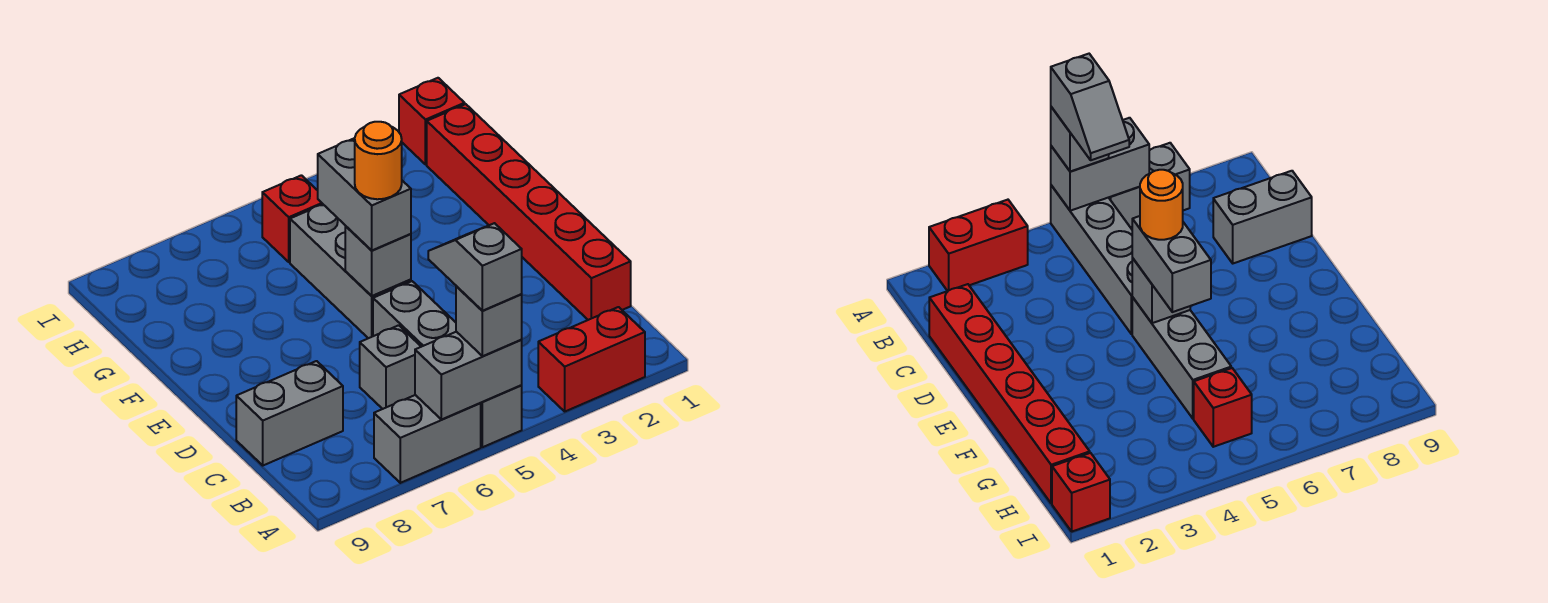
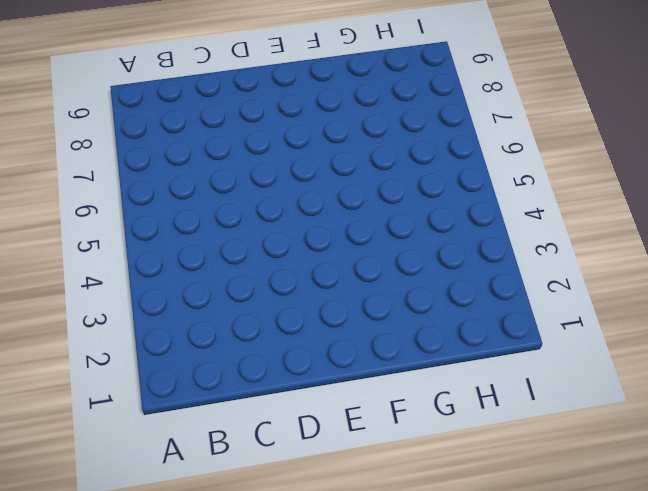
none -> red 1x2 brick [538,307,645,411]
none -> grey 1x4 brick [373,281,522,447]
none -> grey 1x2 brick [374,395,481,483]

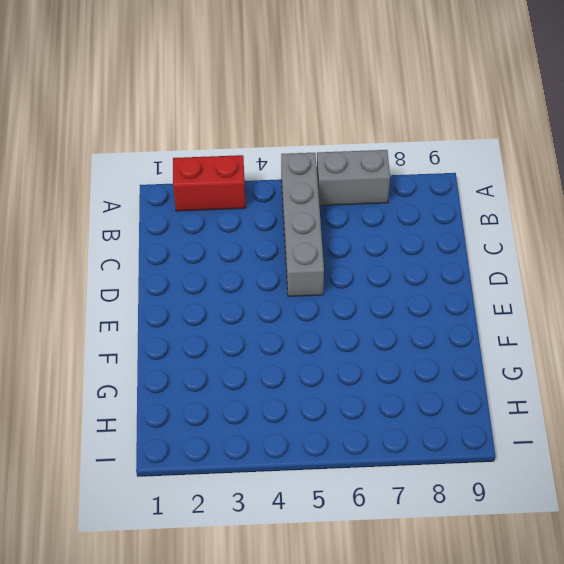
none -> red 1x6 brick [427,104,631,320]
none -> grey 1x1 brick [360,325,421,409]
none -> grey 1x2 brick [236,361,343,465]

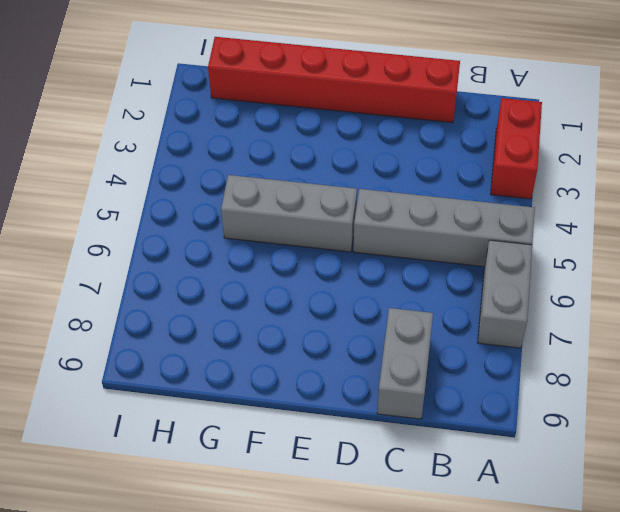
none -> grey 1x1 brick [360,325,421,409]
none -> red 1x1 brick [262,175,323,262]
none -> red 1x1 brick [399,78,465,165]

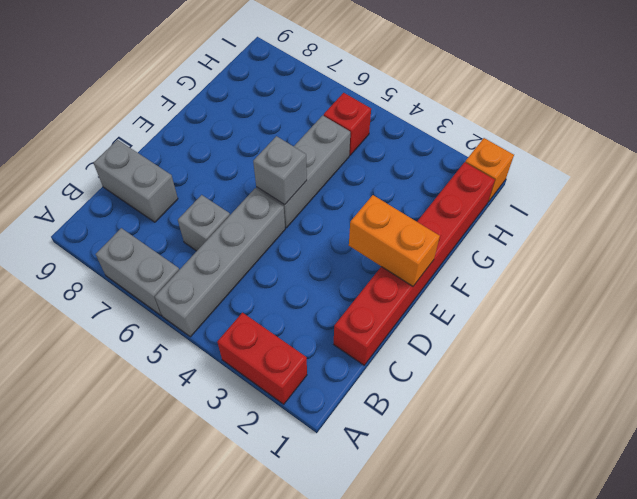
orange 1x2 brick [349,195,440,286] -> none
orange 1x1 brick [465,138,514,202] -> red 1x1 brick [399,78,465,165]
none -> grey 1x2 brick [415,332,522,420]
none -> grey 1x1 brick [456,286,522,356]
none -> grey 1x2 brick [318,138,411,250]

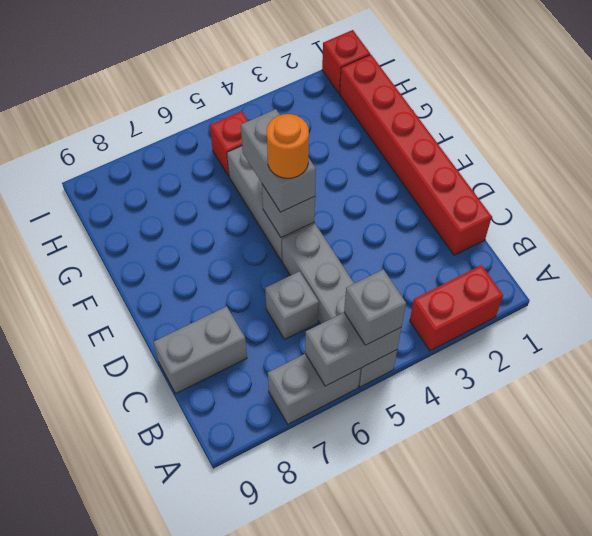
none -> grey 1x2 slope [428,223,522,311]

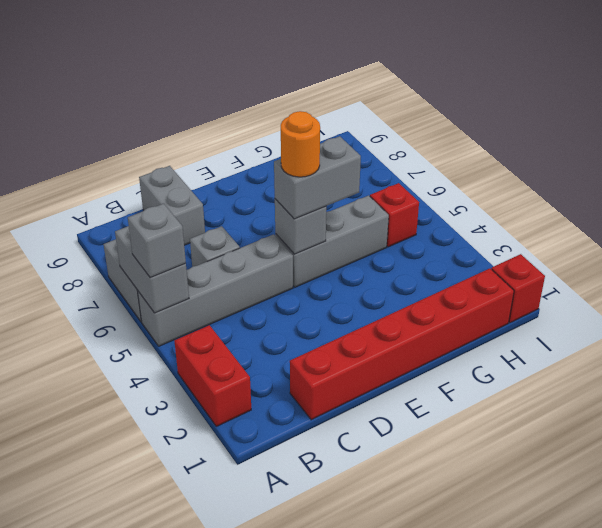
none -> grey 1x2 slope [428,223,522,311]

